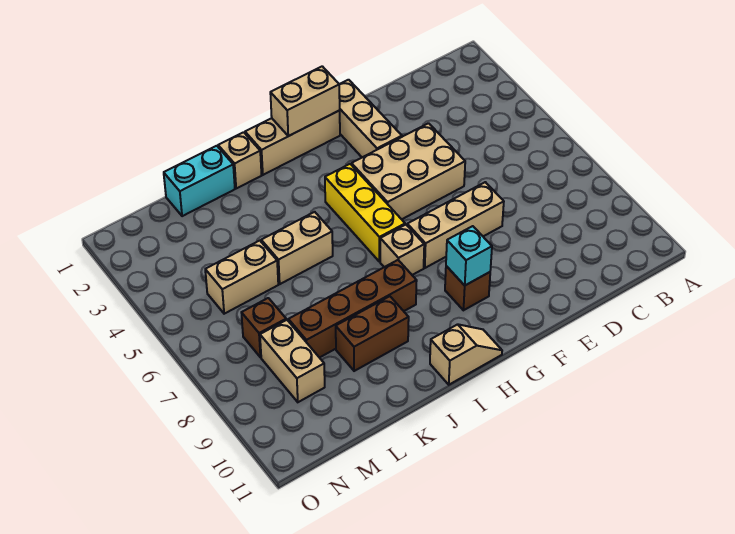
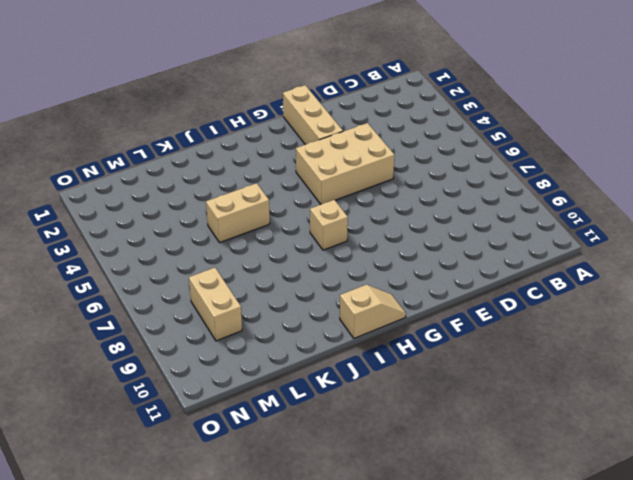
none -> tan 1x3 brick [407,182,504,268]
none -> tan 1x3 brick [245,111,340,175]
none -> brown 1x1 brick [445,266,490,310]

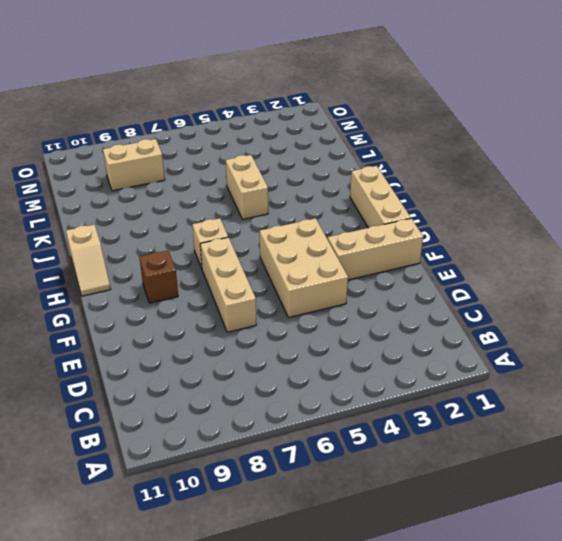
none -> yellow 1x3 brick [325,164,405,262]
none -> brown 1x4 brick [288,260,417,358]
none -> tan 1x1 brick [218,132,262,188]

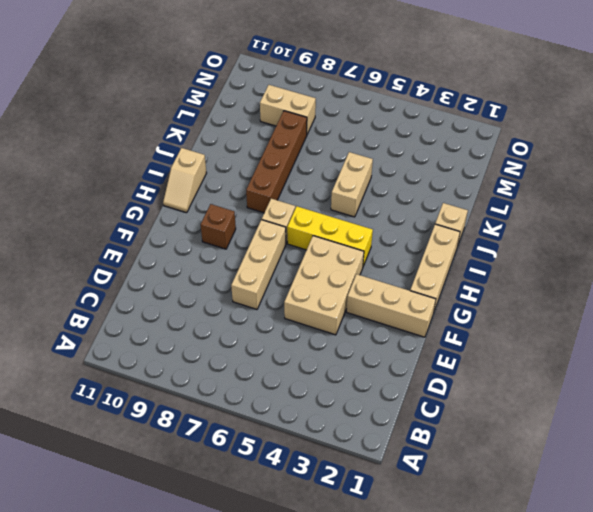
none -> brown 1x2 brick [336,296,409,371]
none -> cyan 1x2 brick [164,146,235,216]
none -> tan 1x2 brick [205,241,278,314]

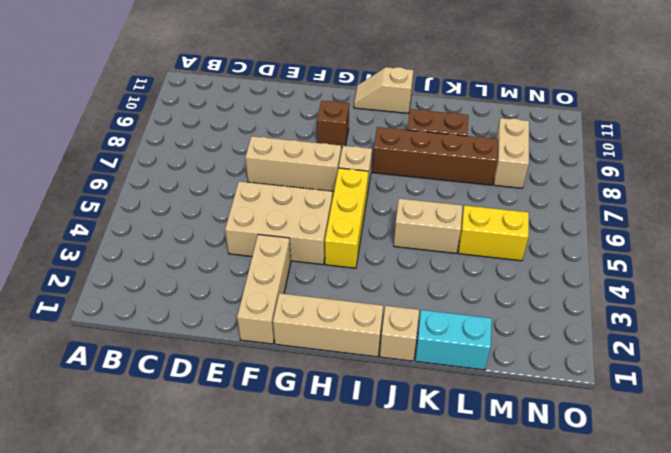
yellow 1x2 brick [458,205,529,261] -> tan 1x2 brick [205,241,278,314]
none -> brown 1x1 brick [241,298,286,357]
none -> tan 1x2 brick [270,66,340,136]
none -> cyan 1x1 brick [446,226,492,285]

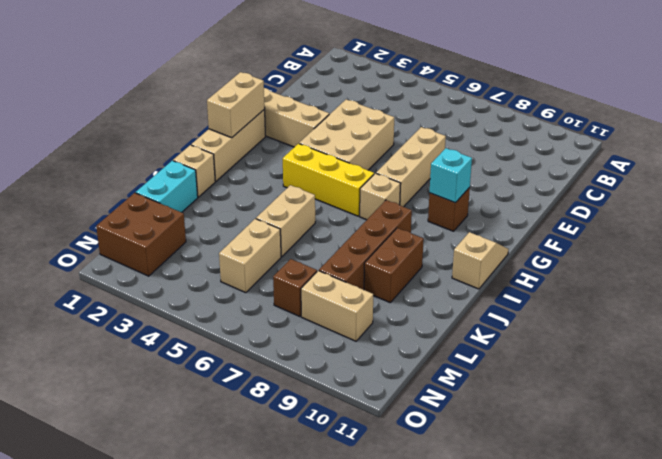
brown 2x2 brick [96,193,186,276] -> none

